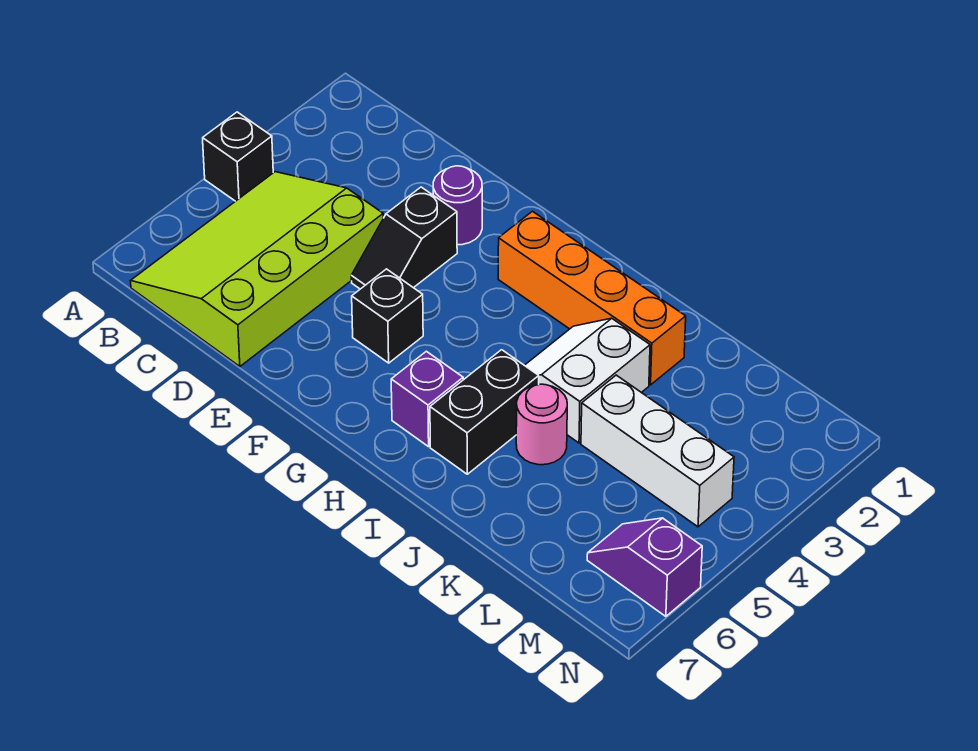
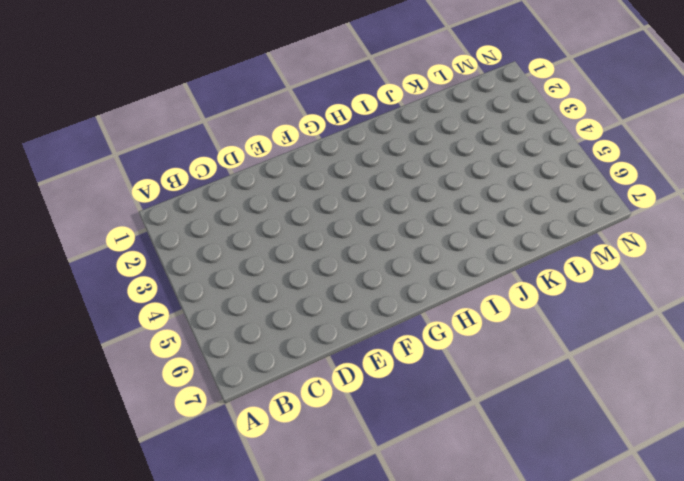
none -> black 1x1 brick [203,112,273,201]
none -> lime 3x4 slope [131,172,383,366]
none -> purple 1x1 round brick [433,166,482,245]

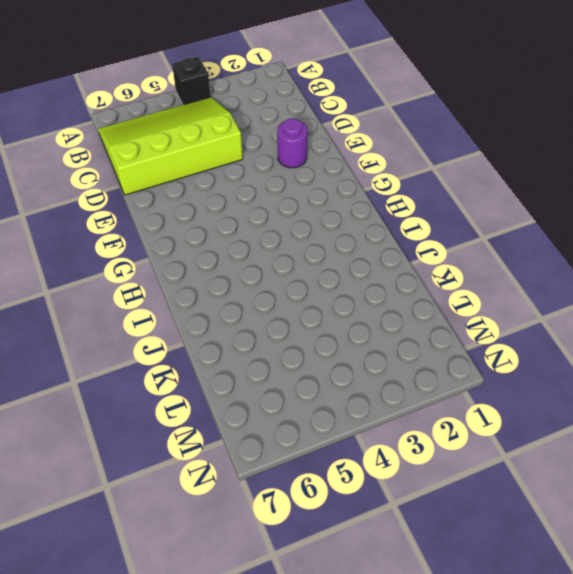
none -> black 1x2 slope [351,187,457,289]
none -> black 1x1 brick [352,269,423,363]
none -> orange 1x4 brick [498,211,686,385]

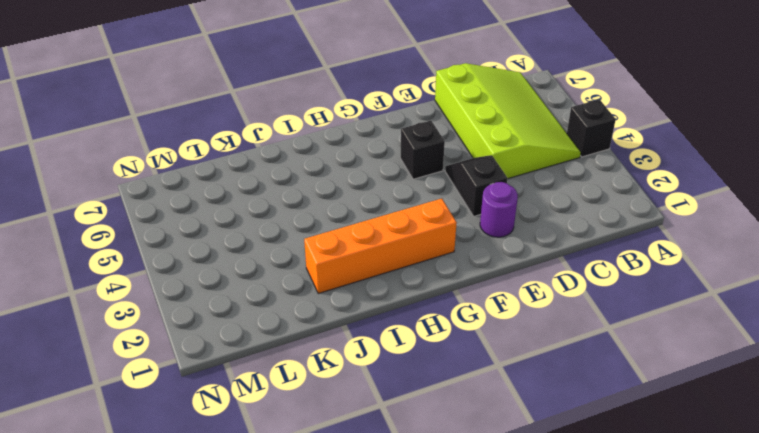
none -> purple 1x1 brick [391,351,463,447]
none -> white 2x2 slope [525,318,650,443]
none -> black 1x2 brick [430,350,539,474]

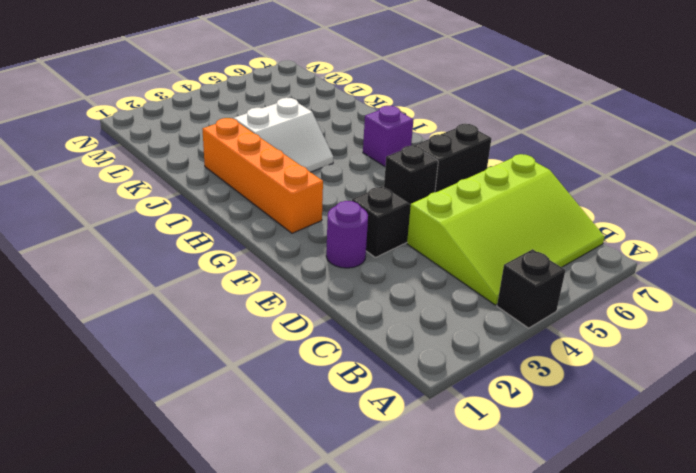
black 1x2 brick [414,124,492,192] -> black 1x2 brick moved to [430,350,539,474]
none -> pink 1x1 round brick [516,384,567,465]
none -> white 1x3 brick [581,375,734,527]
none -> purple 1x2 slope [587,518,702,616]

